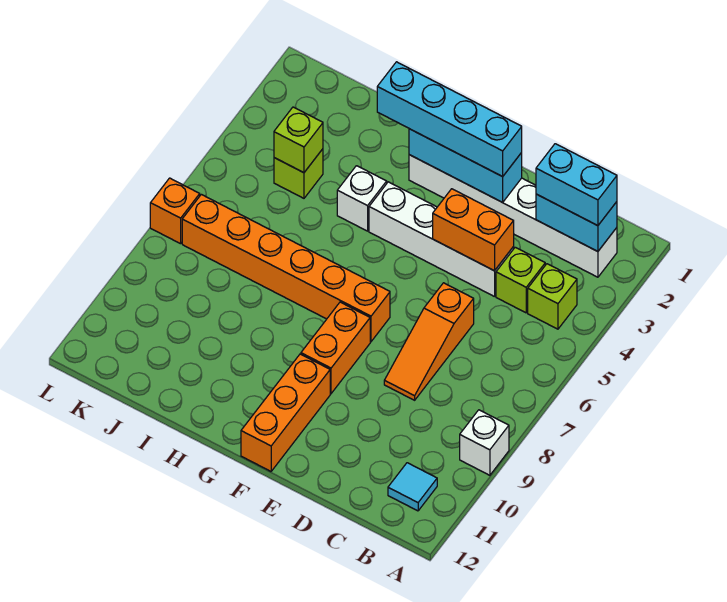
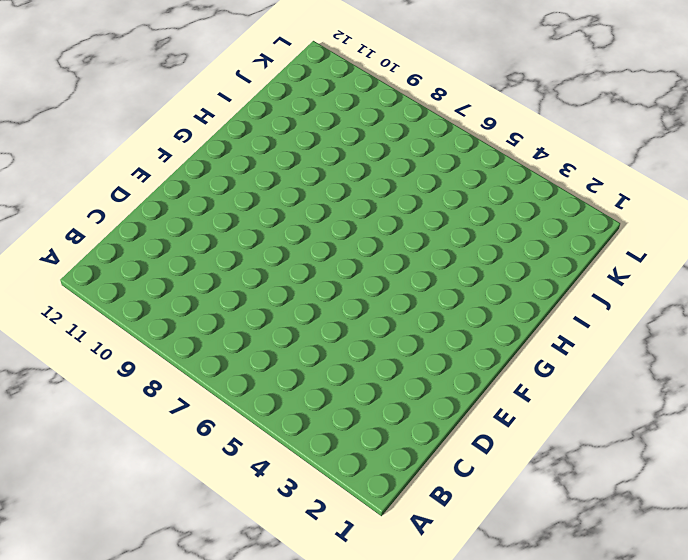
none -> white 1x1 brick [460,410,509,475]
none -> white 1x6 brick [409,155,617,277]
none -> lime 1x1 brick [528,264,577,329]

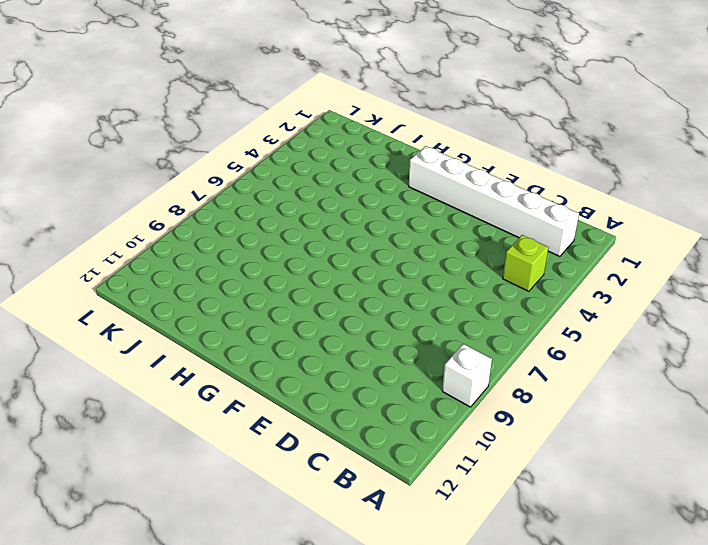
none -> cyan 1x1 tile [388,463,437,511]
none -> lime 1x1 brick [496,247,545,313]
none -> white 1x4 brick [369,182,514,297]

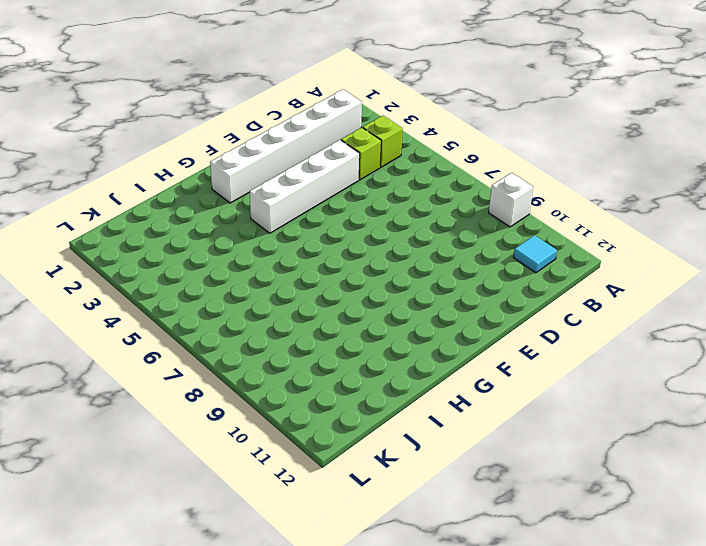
none -> orange 1x3 slope [384,283,474,400]
none -> orange 1x6 brick [182,194,390,342]
none -> orange 1x2 brick [301,302,370,394]

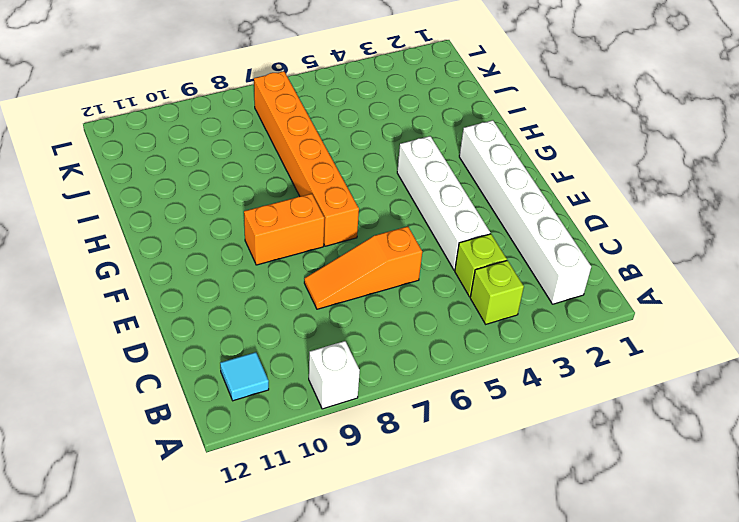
none -> orange 1x3 brick [241,354,330,471]
none -> white 1x1 brick [337,166,387,231]
none -> lime 1x1 brick [274,149,323,198]

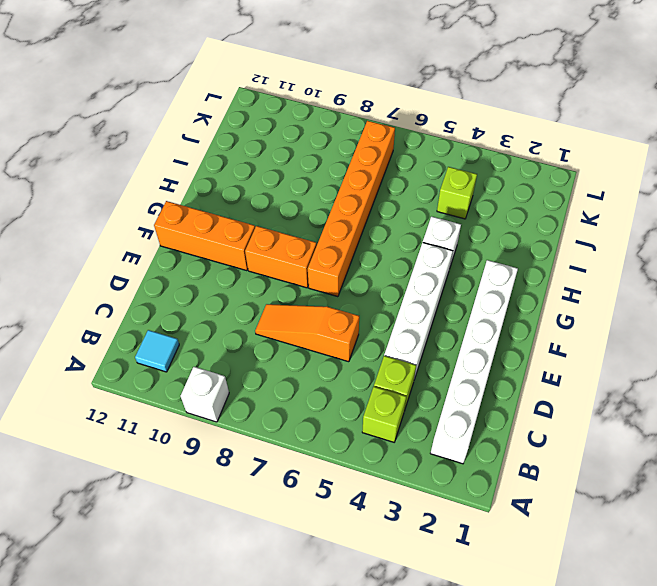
none -> orange 1x1 brick [150,178,200,244]
none -> cyan 1x2 brick [536,194,617,252]
none -> orange 1x2 brick [433,189,514,271]

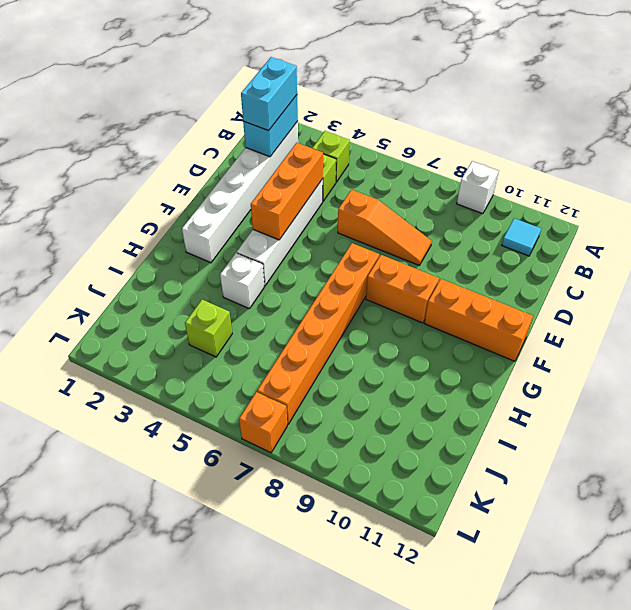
orange 1x3 brick [251,143,323,240] -> orange 1x2 brick [433,189,514,271]
none -> cyan 1x3 brick [409,129,522,202]
none -> lime 1x1 brick [274,107,323,173]
none -> cyan 1x4 brick [377,62,522,177]

